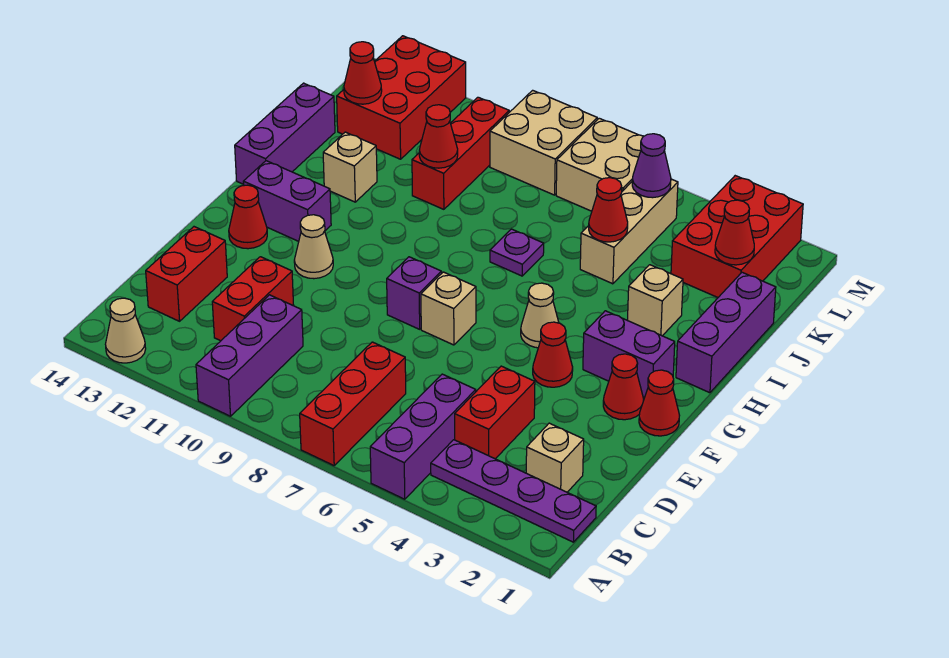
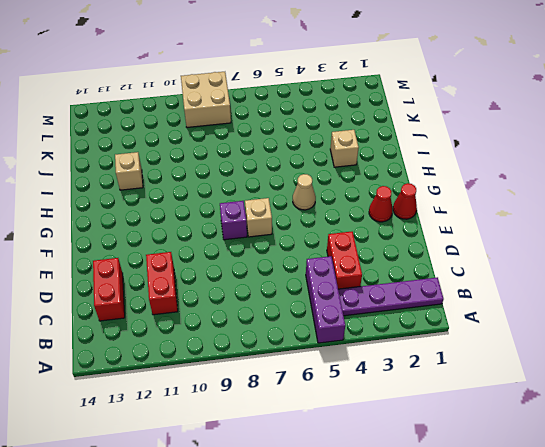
none -> red 1x3 brick [300,342,406,466]
none -> purple 1x3 brick [196,295,303,416]
none -> tan 1x1 cone [105,298,146,363]
none -> tan 1x1 brick [526,423,584,492]

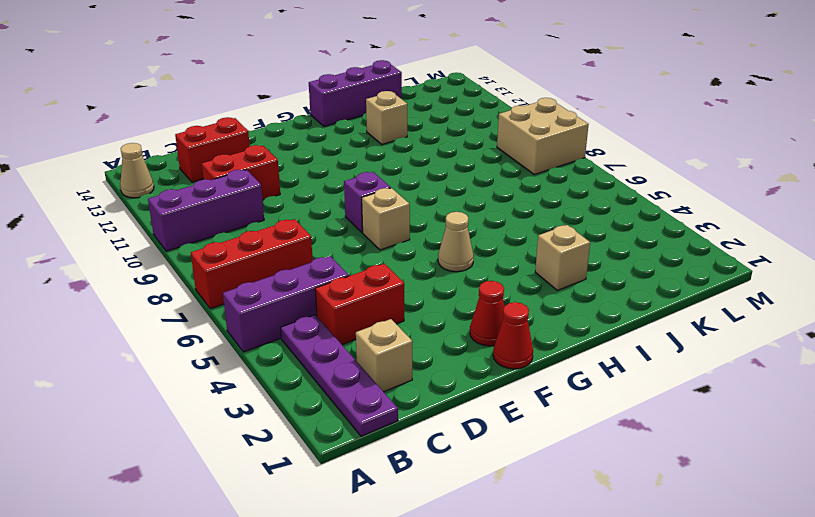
none -> red 1x1 cone [533,322,573,387]
none -> tan 1x1 cone [294,215,333,279]
none -> red 1x1 cone [229,185,267,249]
none -> purple 1x2 brick [583,311,675,397]

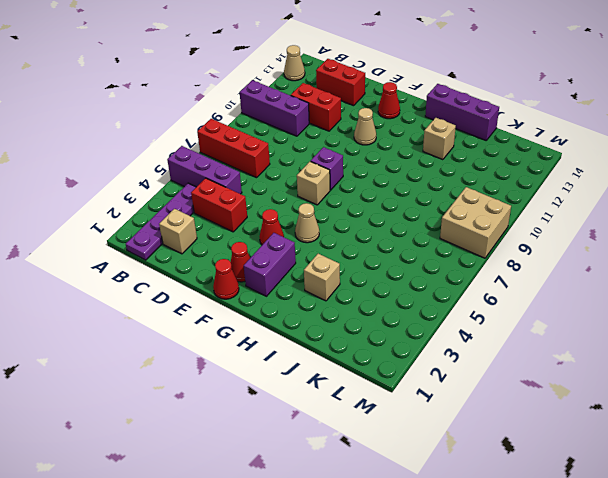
none -> purple 1x2 brick [243,161,331,241]
none -> purple 1x3 brick [676,272,776,393]
none -> purple 1x1 plate [490,229,544,276]
none -> tan 1x3 brick [580,179,678,284]

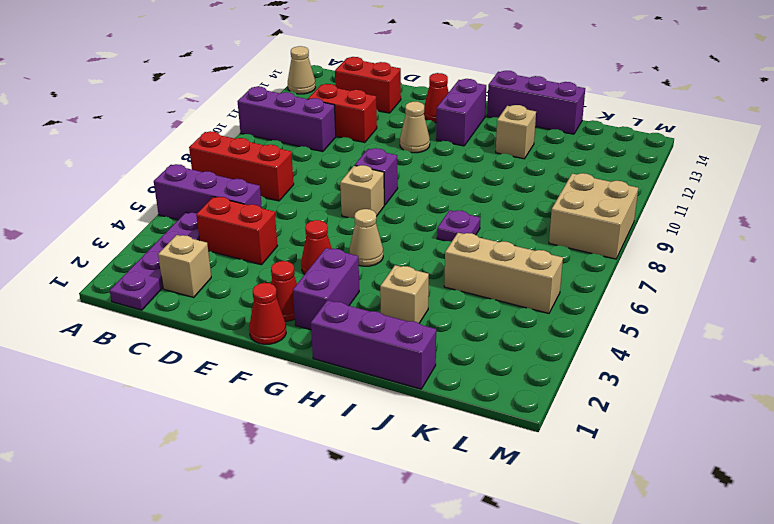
none -> red 1x3 brick [412,97,509,209]
none -> red 2x3 brick [671,176,803,297]
none -> red 2x3 brick [337,36,466,159]
none -> tan 2x2 brick [556,118,644,211]

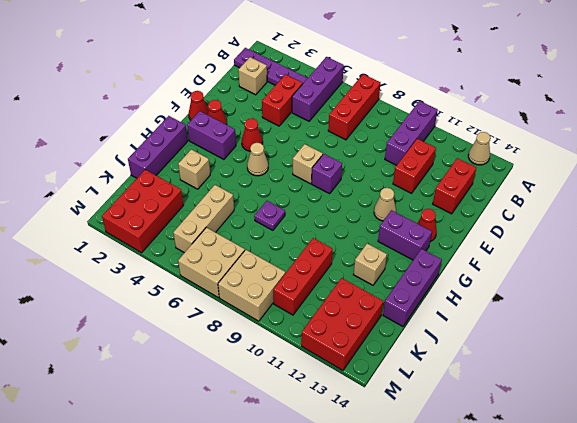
none -> red 1x1 cone [589,178,628,242]
none -> red 1x1 cone [419,105,458,168]
none -> red 1x1 cone [715,200,754,265]
none -> red 1x1 cone [344,42,382,104]

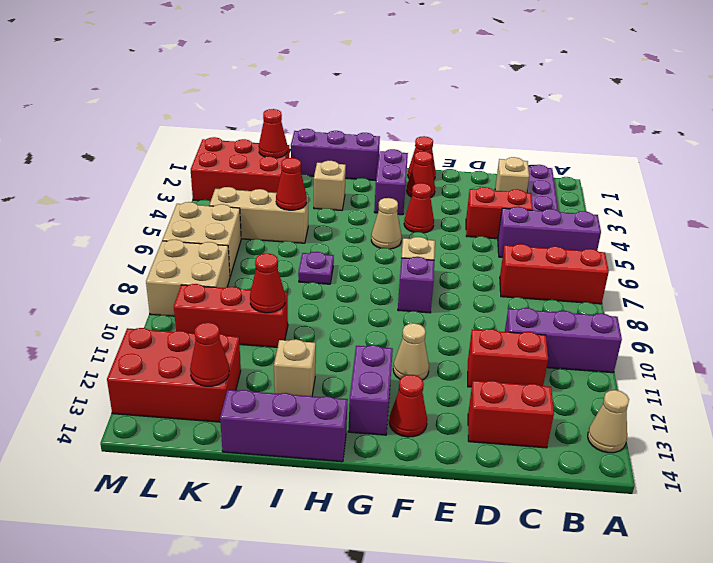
none -> purple 1x1 cone [632,134,671,198]

